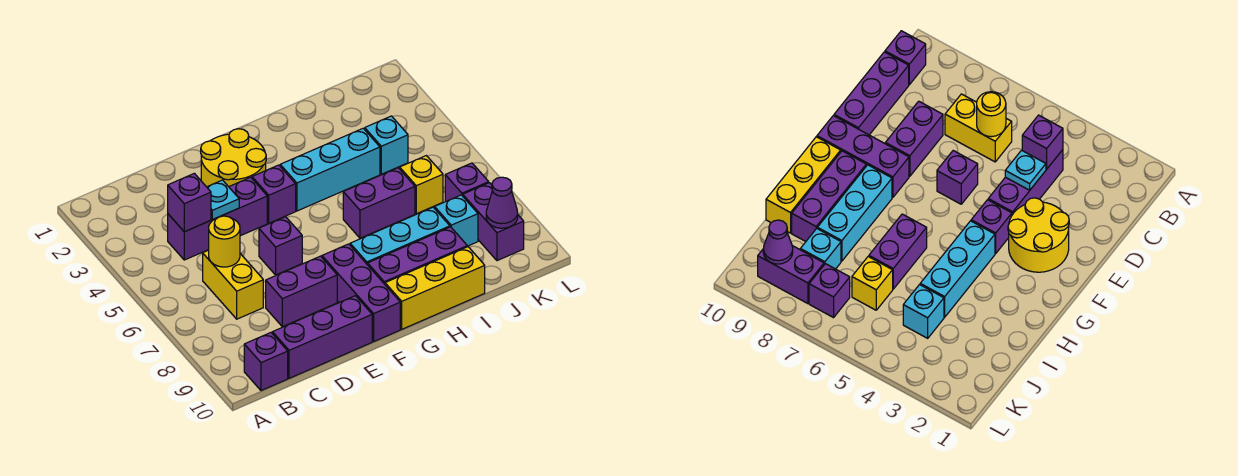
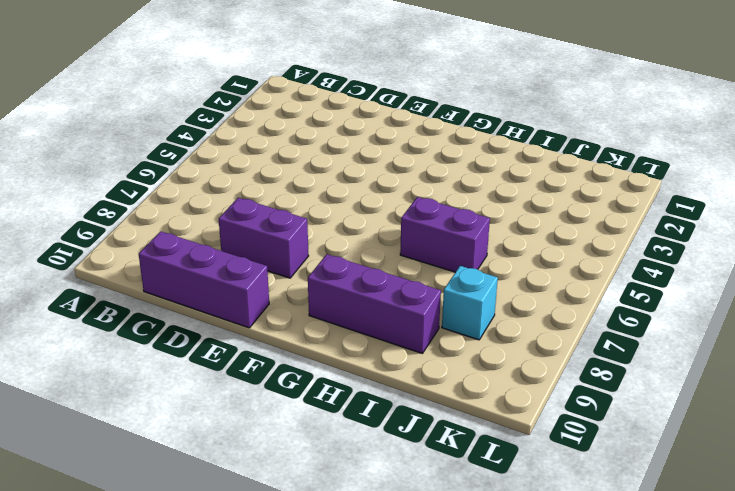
none -> purple 1x1 brick [244,333,288,391]
none -> purple 1x3 brick [168,177,267,260]
none -> yellow 1x2 brick [203,250,263,319]

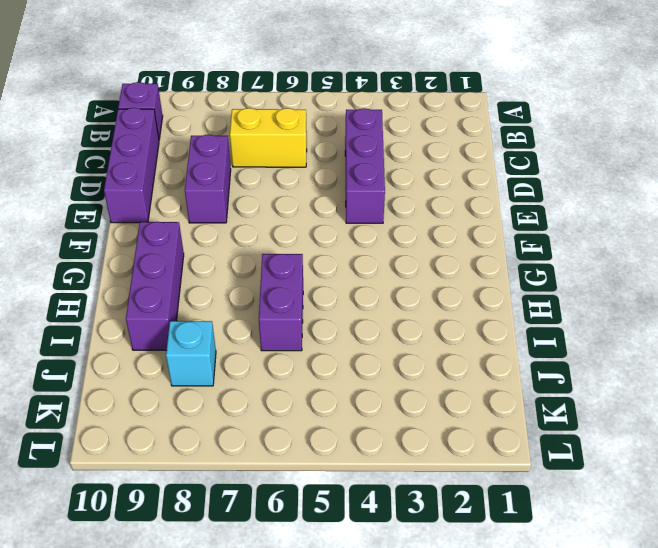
none -> yellow 2x2 round brick [201,129,266,187]
none -> purple 1x1 brick [259,217,302,275]
none -> purple 1x1 brick [252,165,296,223]

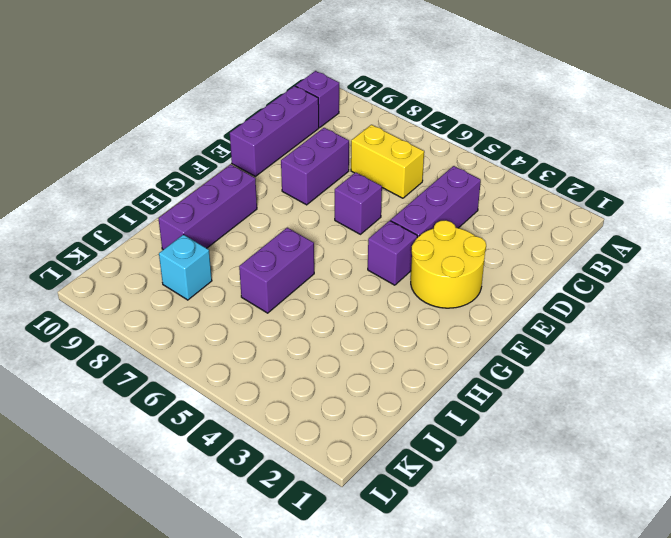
none -> purple 1x3 brick [322,244,400,341]
none -> cyan 1x3 brick [280,128,380,211]
none -> cyan 1x3 brick [350,207,450,265]

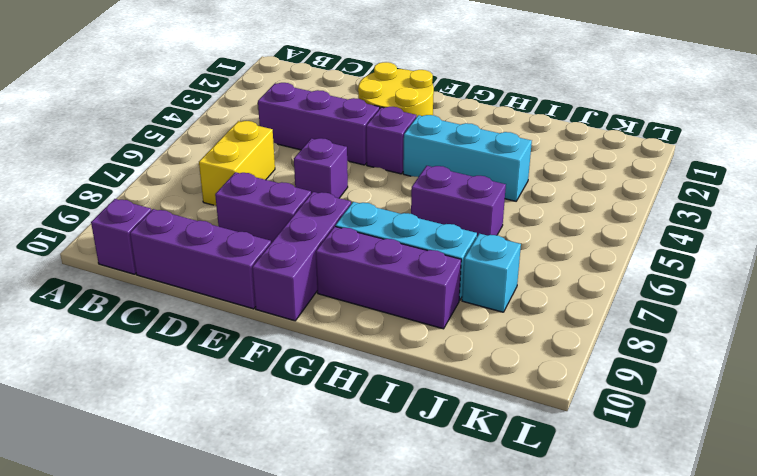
none -> yellow 1x3 brick [385,247,485,329]
none -> cyan 1x1 brick [365,116,408,174]
none -> yellow 1x1 brick [400,156,443,214]

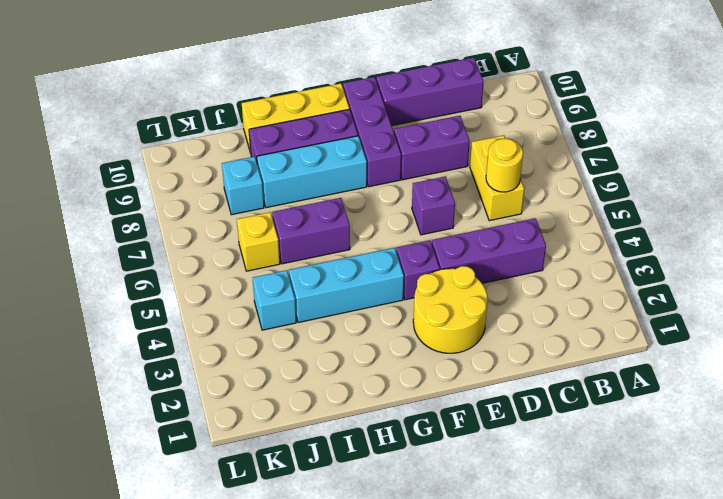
none -> purple 1x1 brick [244,333,288,391]
none -> purple 1x1 brick [445,163,489,202]
none -> purple 1x2 brick [463,183,524,261]

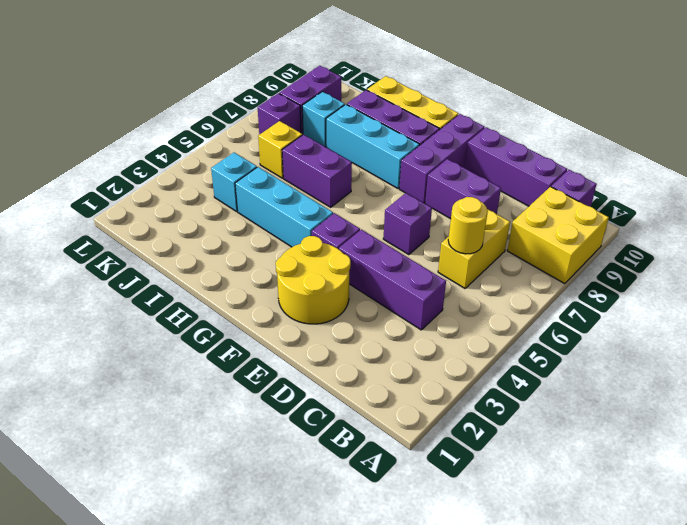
yellow 2x2 brick [507,187,609,284] -> none
none -> purple 1x1 brick [168,173,211,232]
none -> cyan 1x1 plate [207,180,239,219]
none -> purple 1x1 cone [486,177,518,228]

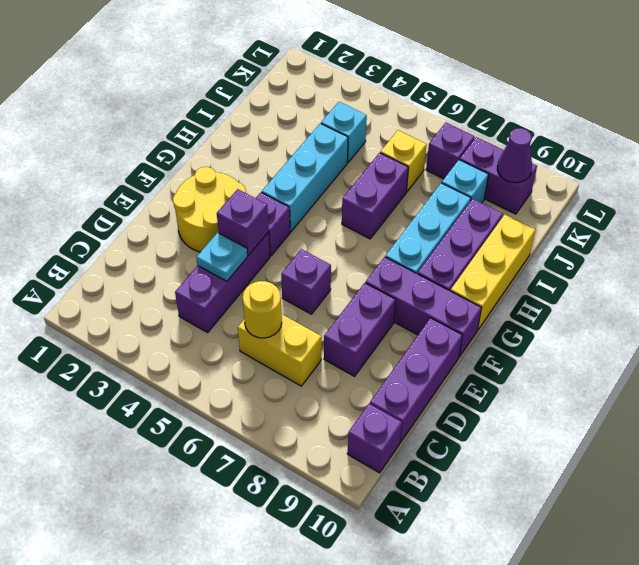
purple 1x1 brick [217,189,269,255] -> purple 1x1 brick moved to [168,173,211,232]

